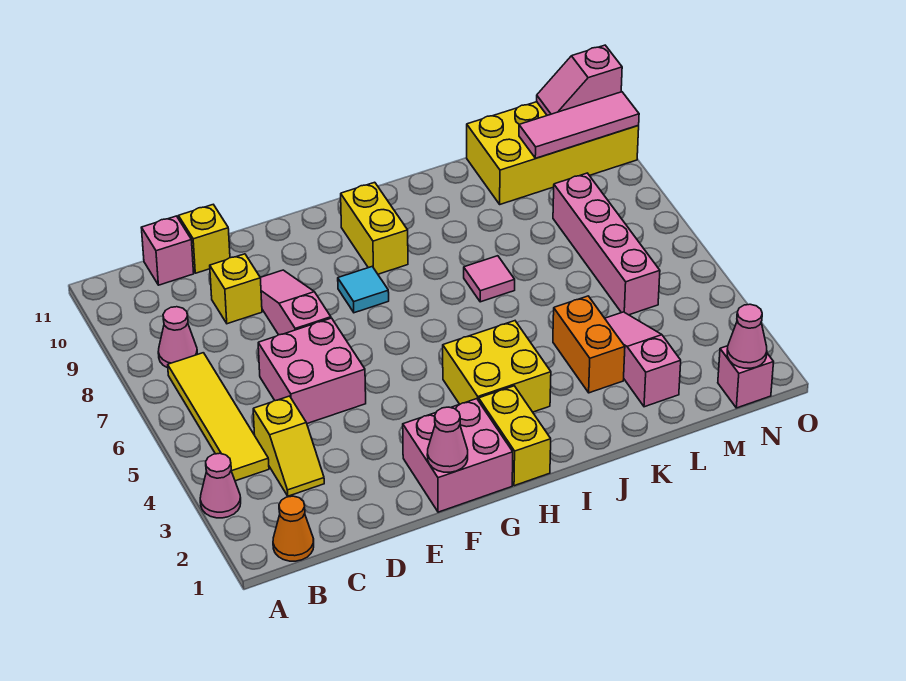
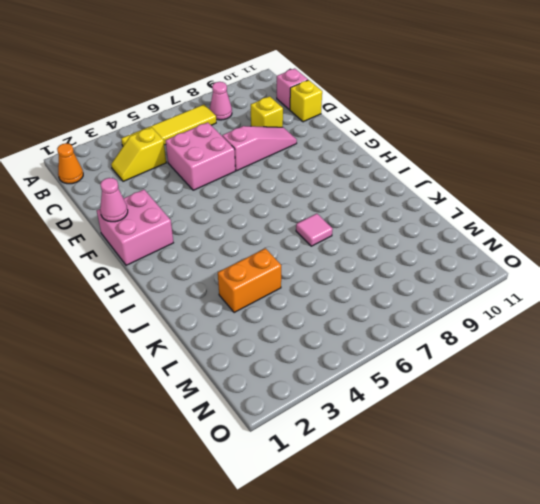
none -> pink 1x1 cone [200,453,241,518]
none -> cyan 1x1 tile [338,267,389,313]
none -> yellow 1x2 brick [479,386,551,486]

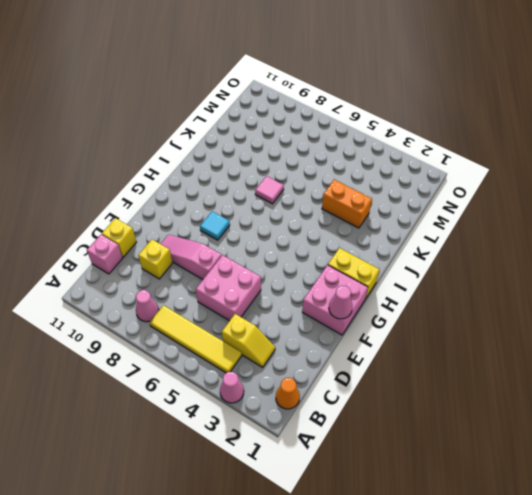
none -> yellow 2x2 brick [443,321,551,412]
none -> yellow 1x2 brick [341,182,408,274]
none -> pink 1x3 slope [605,312,681,407]

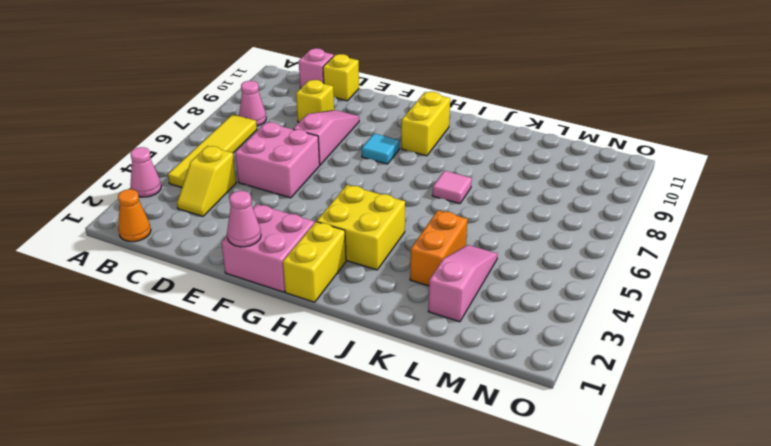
none -> yellow 2x4 brick [467,102,639,204]
none -> pink 1x4 brick [553,173,660,315]
none -> pink 1x1 brick [718,346,774,408]

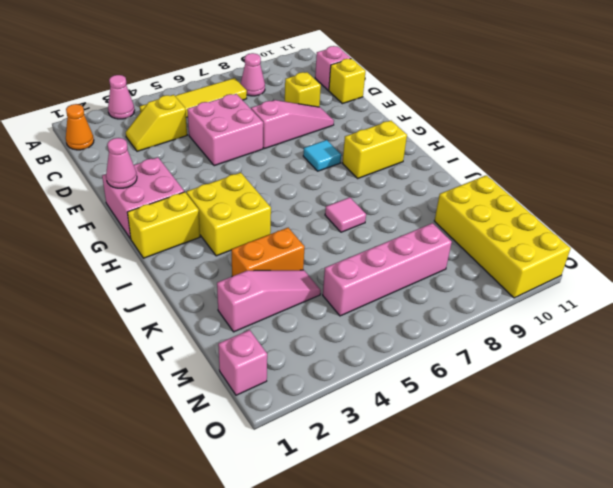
none -> pink 1x3 tile [519,92,639,158]
none -> pink 1x1 cone [727,304,767,368]
none -> pink 1x2 slope [537,45,622,115]

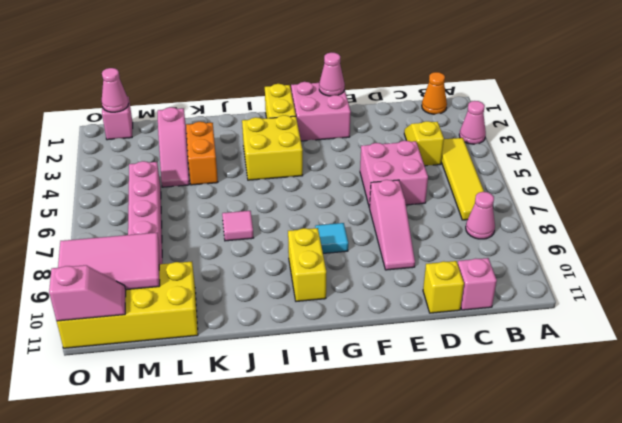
pink 2x3 tile [58,233,160,290] -> pink 1x3 tile [519,92,639,158]
none -> yellow 1x1 brick [210,254,262,324]

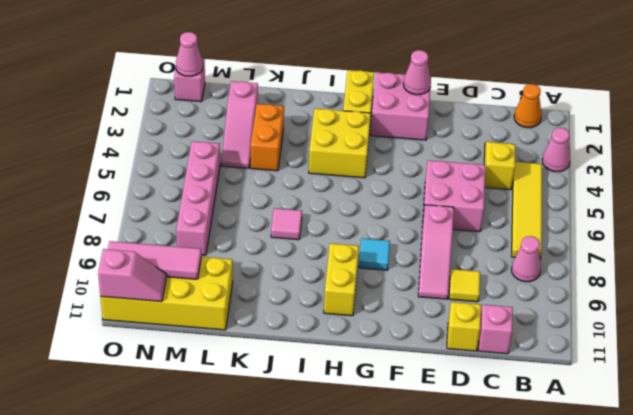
yellow 1x1 tile [449,269,480,302] -> yellow 1x1 brick [210,254,262,324]

